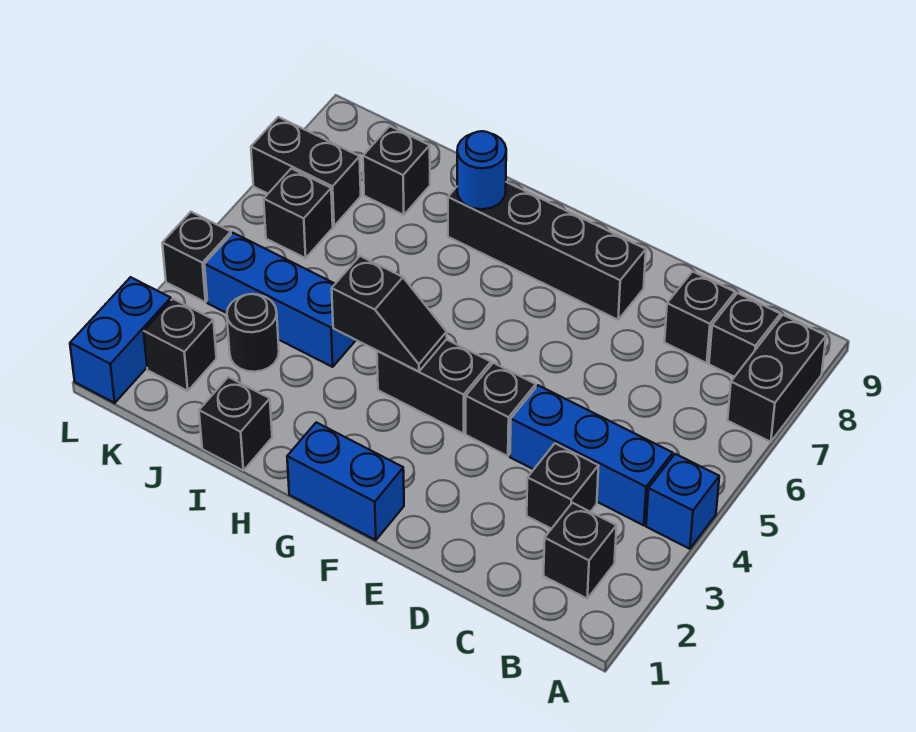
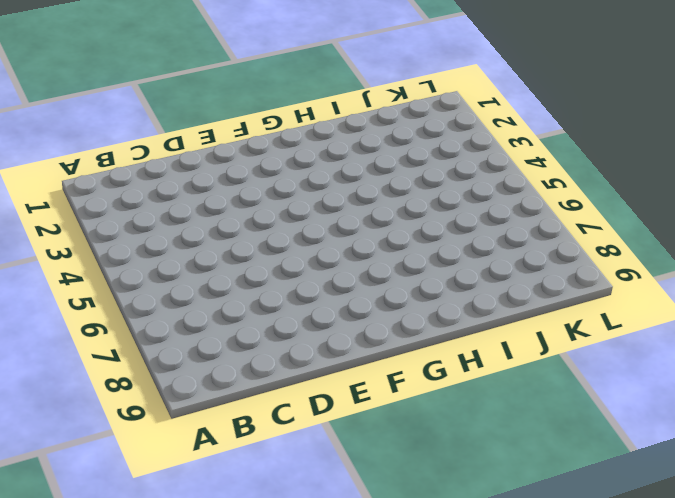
none -> blue 1x1 brick [646,454,719,549]
none -> black 1x2 brick [728,315,826,442]
none -> black 1x1 brick [544,503,616,598]

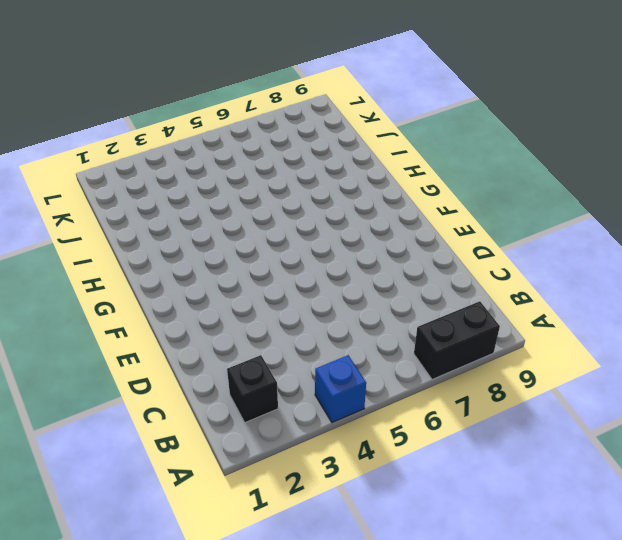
none -> blue 1x3 brick [510,385,673,525]
none -> black 1x1 brick [709,293,780,377]
none -> black 1x1 brick [527,443,599,529]

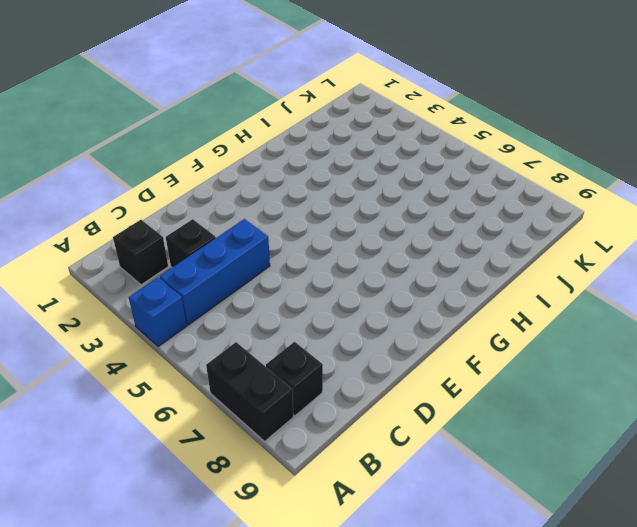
none -> black 1x1 brick [665,272,735,363]
none -> black 1x1 brick [466,363,536,456]
none -> black 1x4 brick [448,182,646,320]

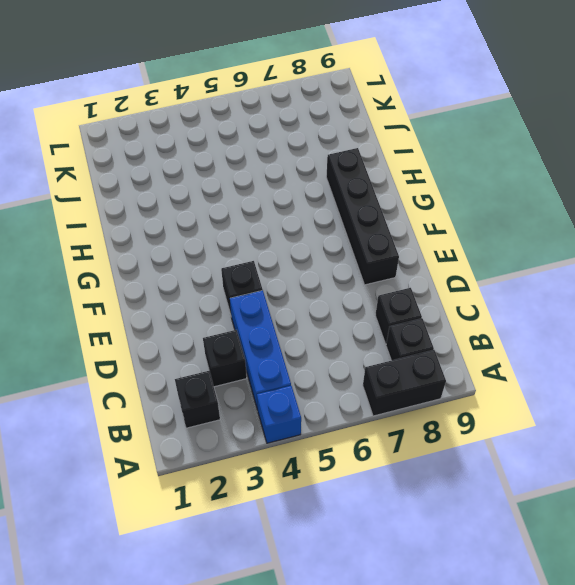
none -> blue 1x2 brick [287,422,404,540]
none -> black 1x2 brick [377,339,491,434]
none -> black 1x1 brick [199,377,272,470]

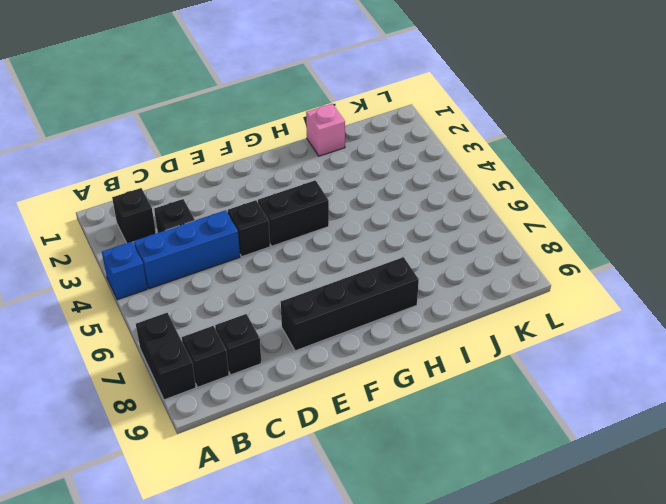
pink 1x1 brick [306,104,345,156] -> black 1x1 brick [199,377,272,470]
none -> blue 1x2 brick [287,422,404,540]
none -> blue 1x3 brick [205,233,356,367]
none -> black 1x1 round brick [227,294,279,372]

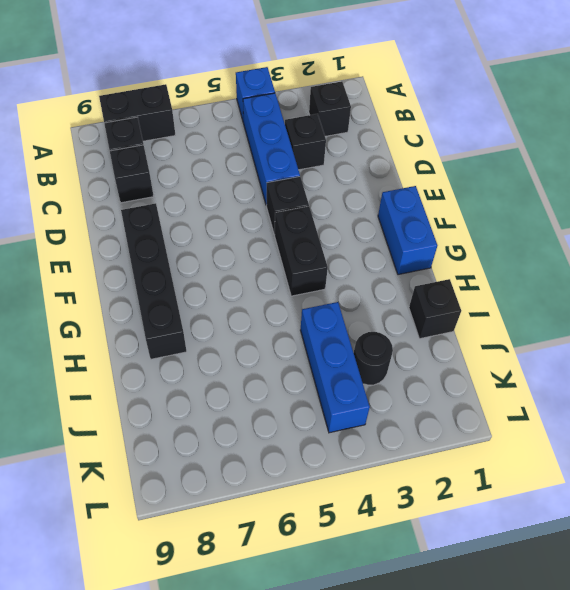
none -> black 1x1 brick [363,126,430,215]
none -> black 1x1 brick [144,299,216,391]
none -> black 1x1 brick [264,169,333,258]

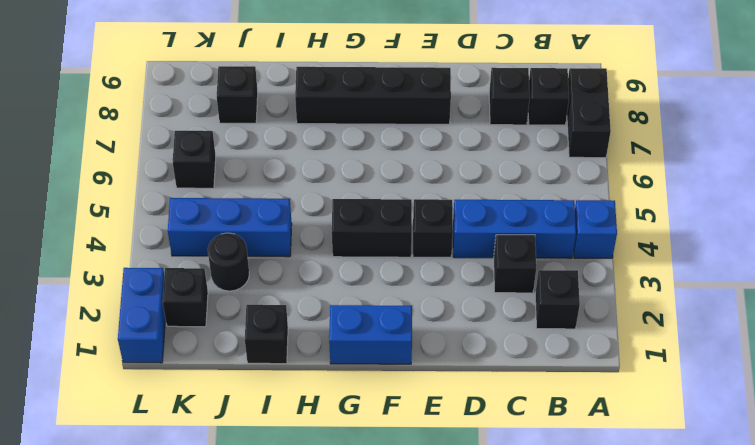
none -> black 1x2 brick [251,117,361,226]
none -> black 1x1 brick [162,212,231,302]
none -> black 1x2 slope [332,256,447,371]

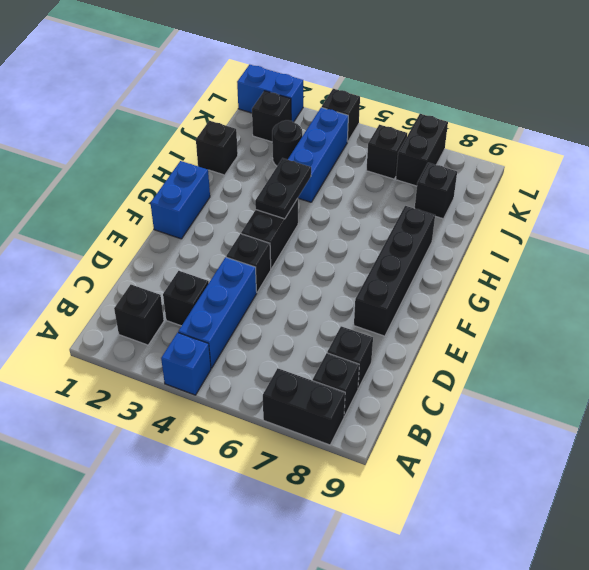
black 1x2 plate [255,158,311,219] -> black 1x2 slope [332,256,447,371]
none -> blue 1x1 round brick [457,131,506,209]

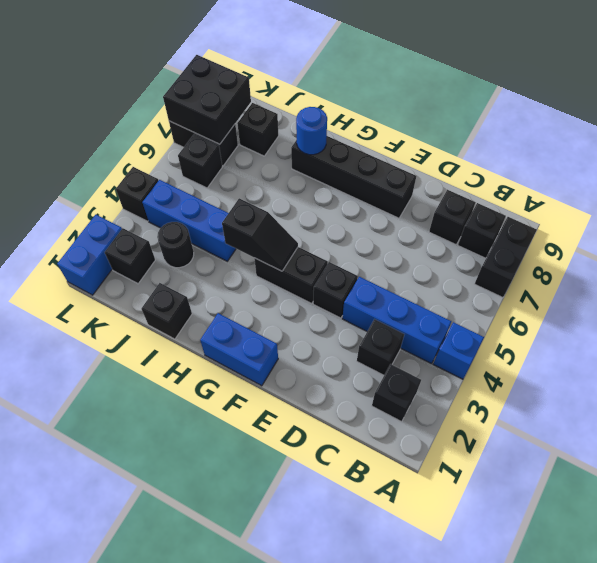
black 2x2 brick [163,55,251,144] -> none

